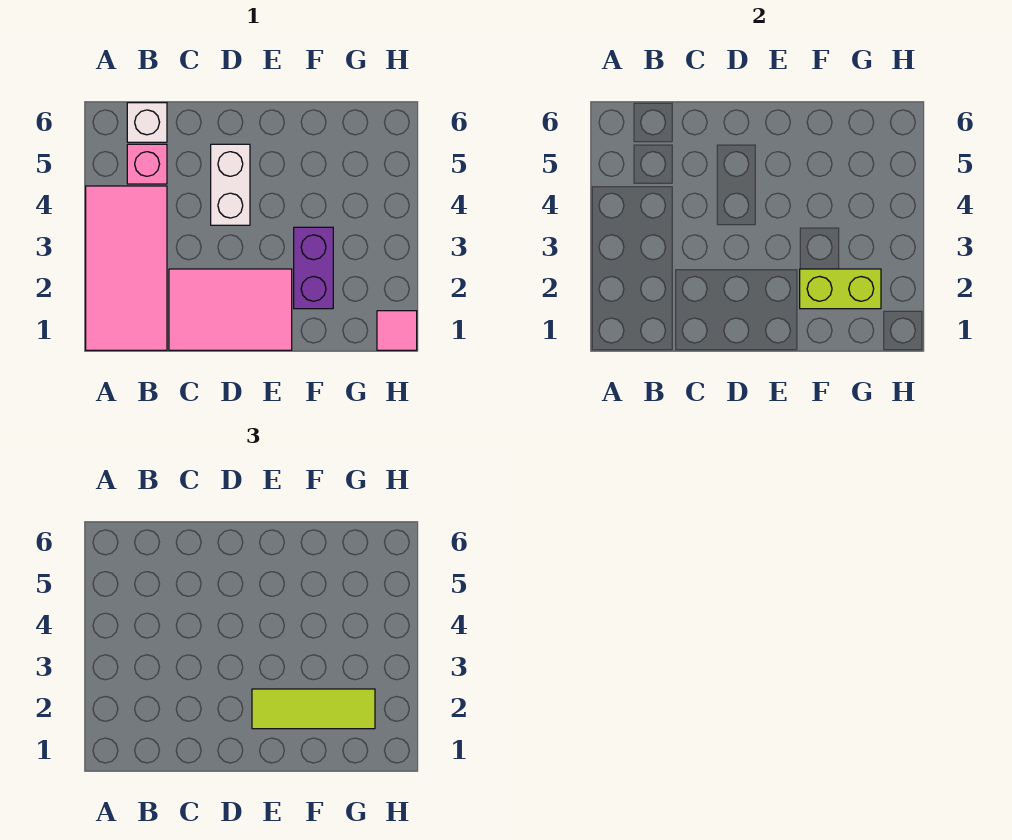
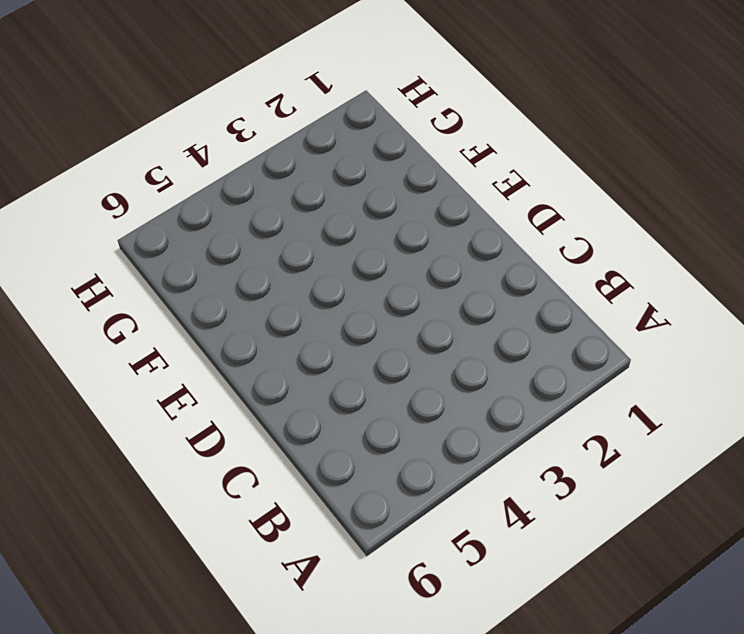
none -> pink 2x4 tile [86,186,167,350]
none -> pink 1x1 brick [127,144,167,184]

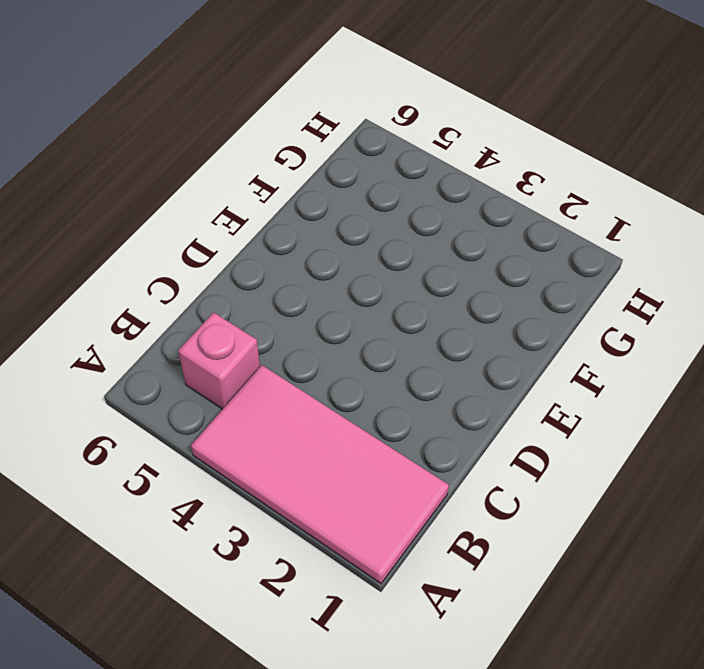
none -> white 1x1 brick [127,103,167,142]
none -> pink 2x3 tile [169,269,292,350]

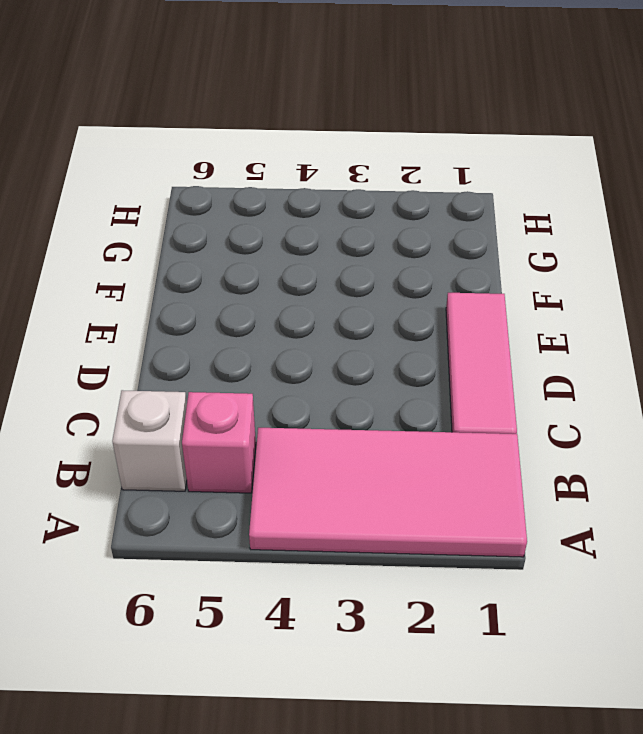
pink 1x3 tile [446,293,517,434] -> pink 2x3 tile [169,269,292,350]
none -> white 1x2 brick [211,144,250,225]
none -> purple 1x2 brick [294,227,333,309]

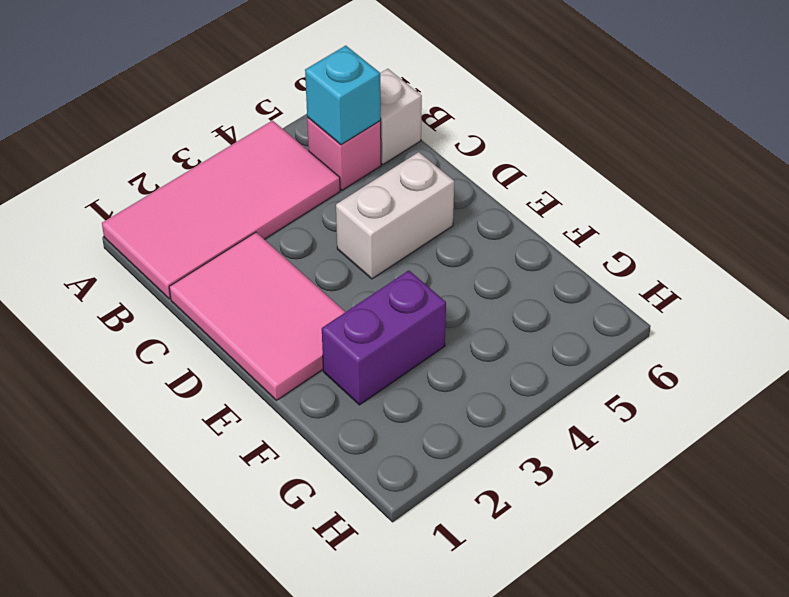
cyan 1x1 brick [305,46,381,145] -> none
none -> pink 1x1 tile [377,311,417,350]
none -> lime 1x2 brick [800,269,881,309]

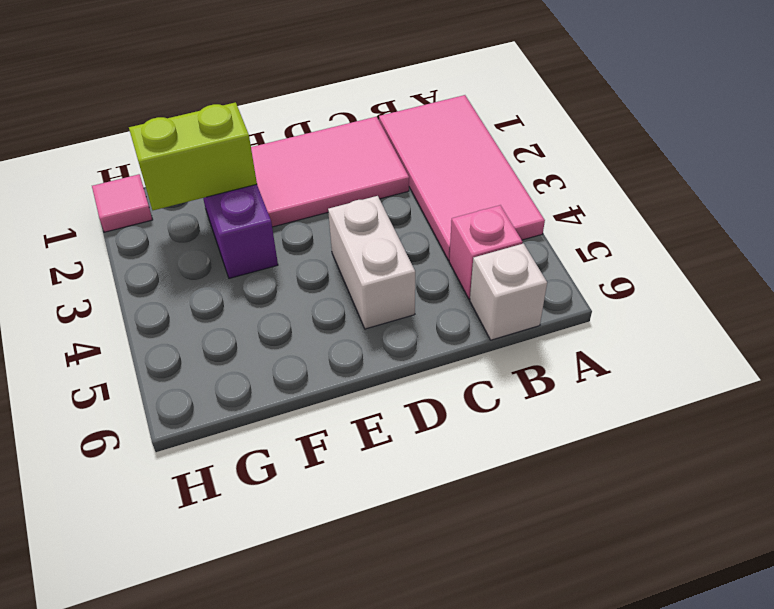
none -> lime 1x3 tile [252,689,375,729]

